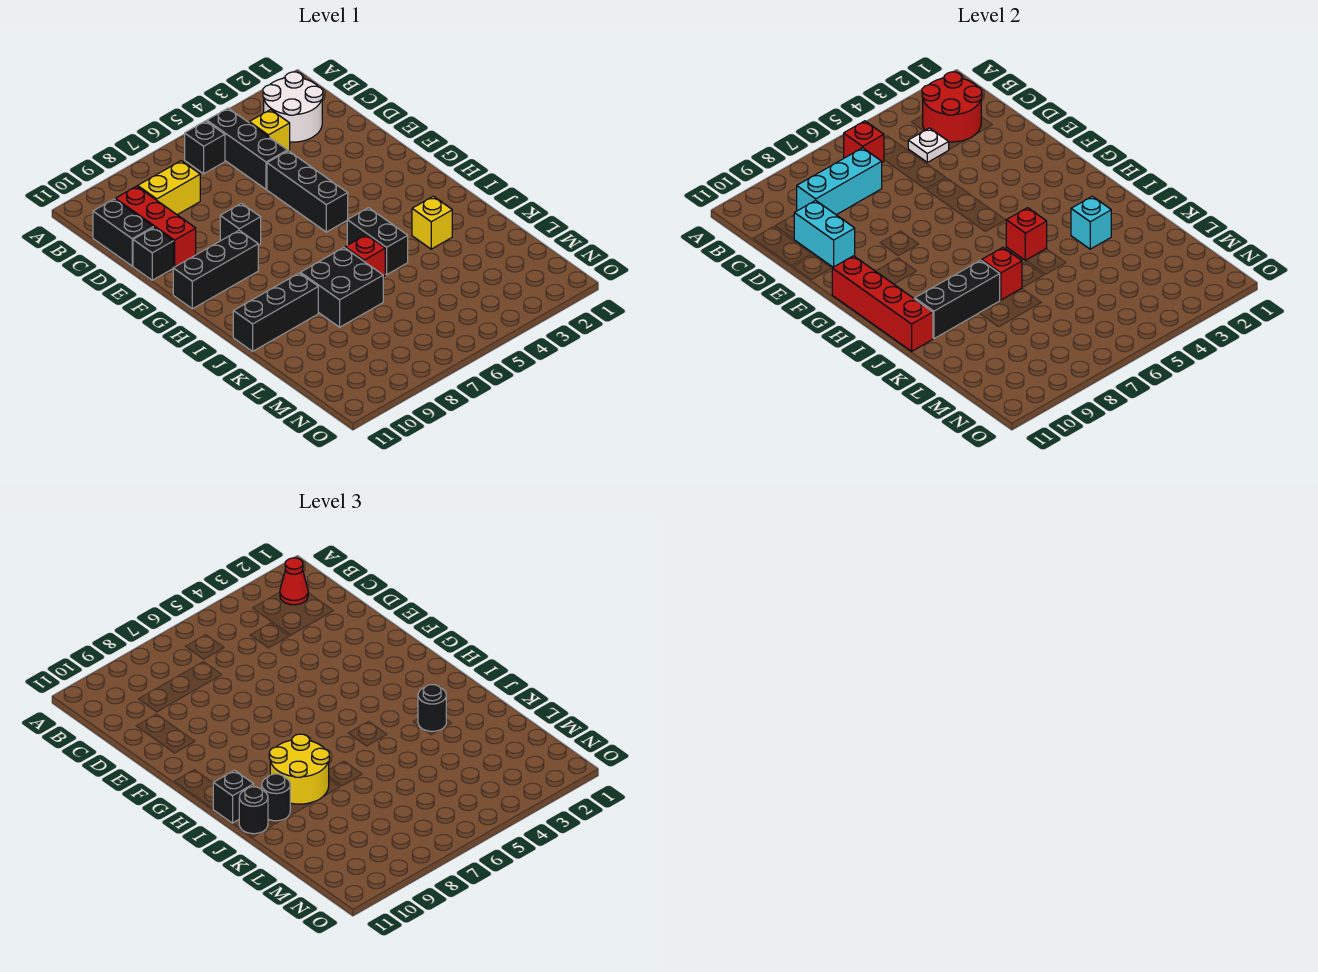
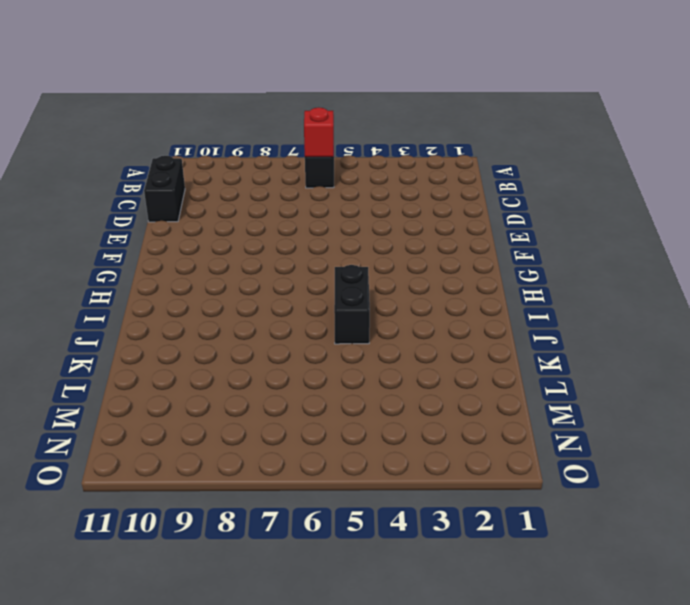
none -> white 2x2 round brick [263,72,323,142]
none -> black 1x3 brick [207,108,287,189]
none -> yellow 1x1 brick [249,110,290,151]
none -> yellow 1x2 brick [138,161,200,215]

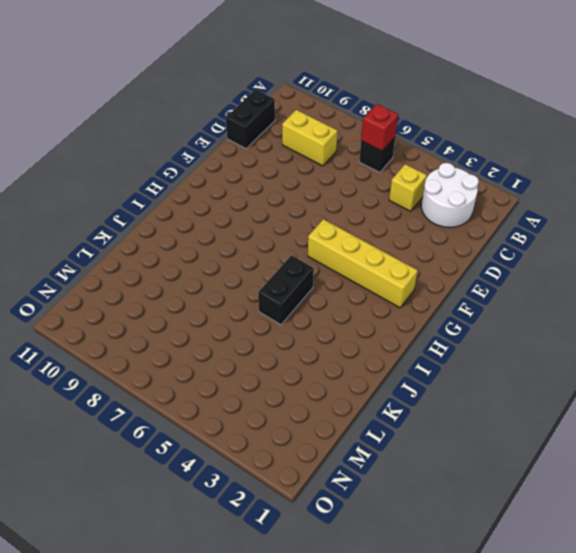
yellow 1x4 brick [308,219,418,308] -> black 1x3 brick [267,151,348,232]
none -> black 1x3 brick [207,108,287,189]
none -> red 1x3 brick [115,186,196,267]
none -> black 1x1 brick [133,227,173,280]
none -> black 1x1 brick [220,203,261,245]

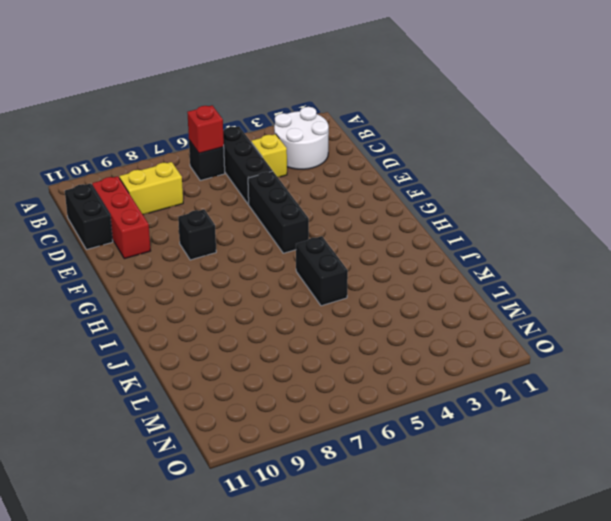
none -> black 1x1 brick [133,227,173,280]
none -> black 1x3 brick [173,230,258,309]
none -> yellow 1x1 brick [412,196,452,249]
none -> red 1x1 brick [345,235,385,277]

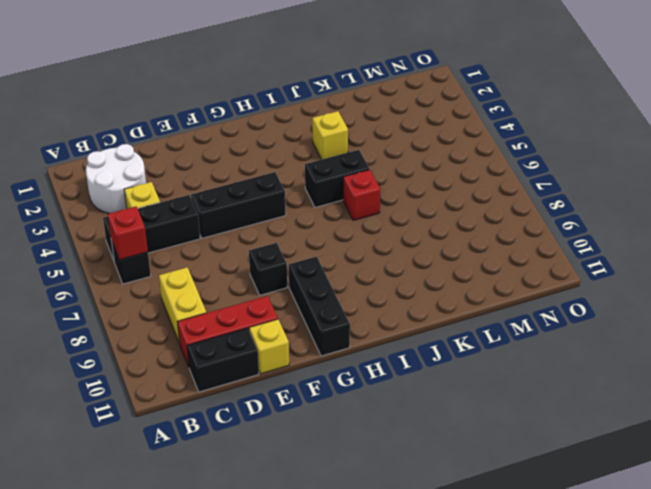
yellow 1x1 brick [249,319,289,374] -> black 1x1 brick [133,227,173,280]
none -> black 2x2 brick [300,248,383,327]
none -> black 1x3 brick [233,273,318,351]
none -> red 2x2 round brick [922,72,982,142]
none -> white 1x1 plate [908,128,949,162]

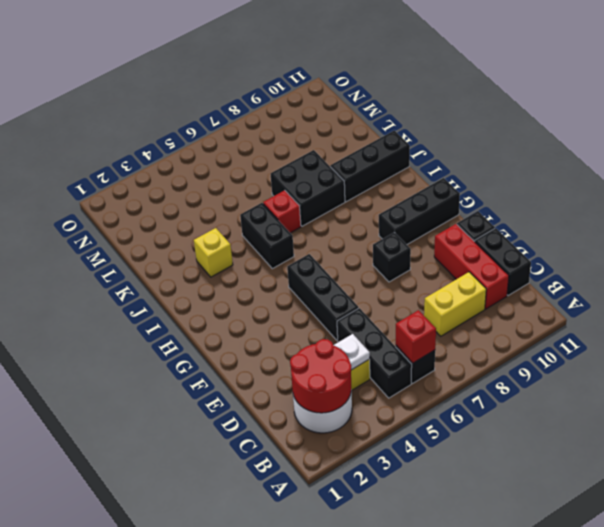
none -> cyan 1x3 brick [797,148,882,215]
none -> cyan 1x2 brick [794,200,855,267]
none -> red 1x4 brick [832,256,933,351]
none -> red 1x1 brick [1006,208,1047,261]

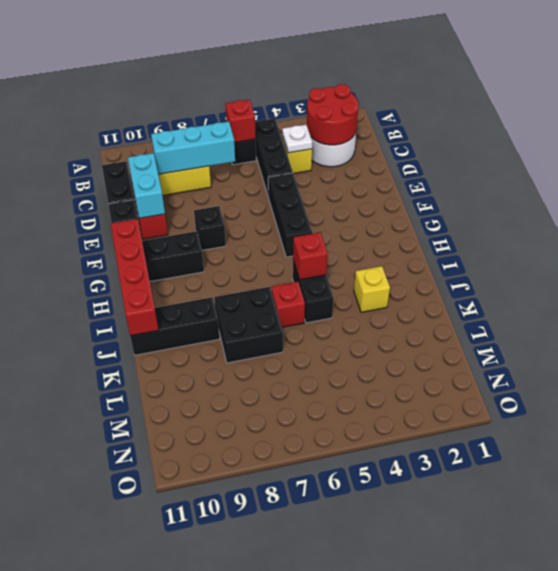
none -> cyan 1x1 brick [1071,196,1111,249]
none -> red 1x1 brick [982,248,1022,300]
none -> black 1x3 brick [915,260,1000,339]
none -> red 1x1 cone [280,558,308,605]

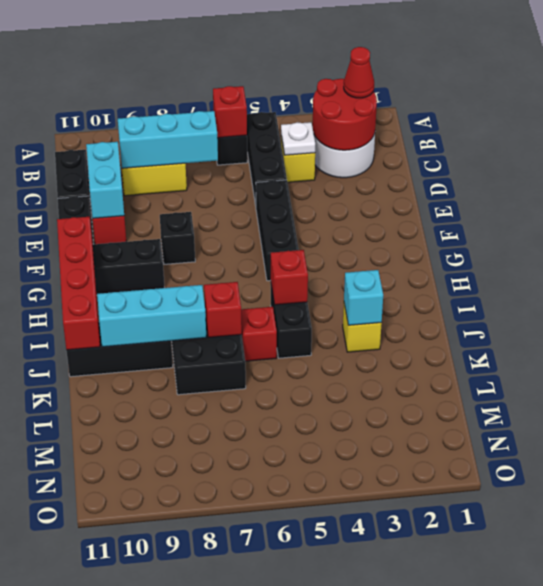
cyan 1x3 brick [97,285,206,347] -> black 1x3 brick [915,260,1000,339]
none -> yellow 2x2 round brick [269,734,329,804]
none -> black 1x1 brick [213,770,254,823]
none -> black 1x1 round brick [418,685,446,731]
none -> black 1x1 round brick [262,774,290,821]

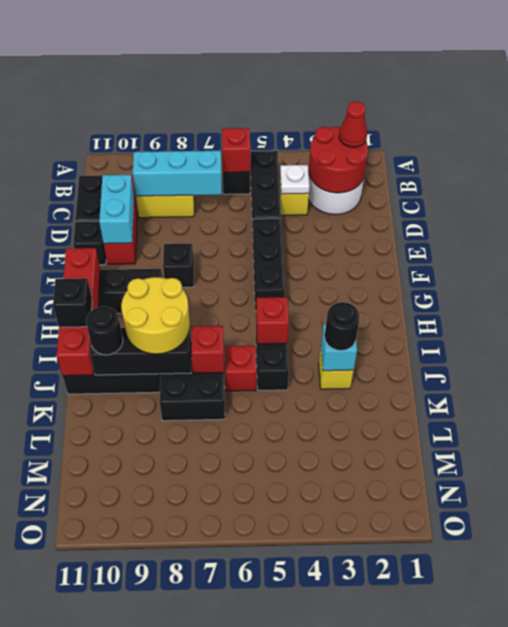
none -> black 1x1 round brick [239,787,268,834]

